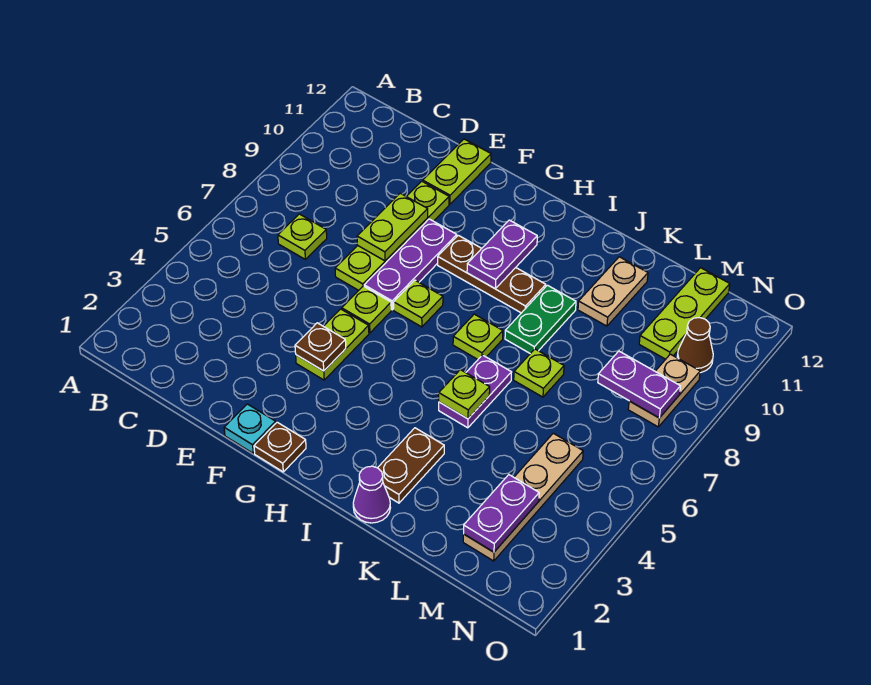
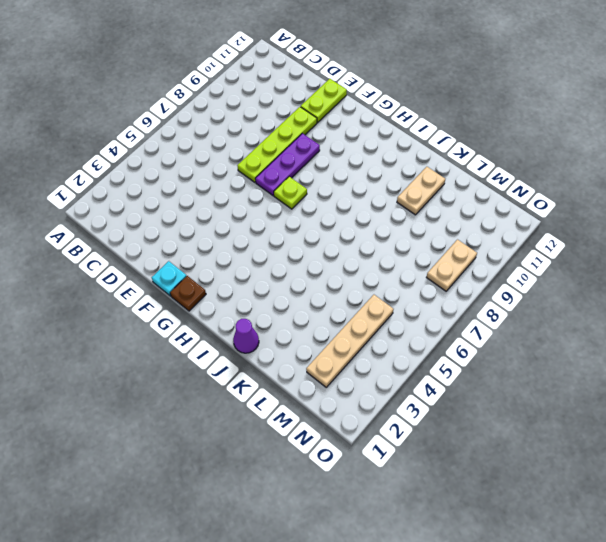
none -> lime 1x1 plate [278,214,327,259]
none -> lime 1x2 plate [296,309,369,380]
none -> lime 1x1 plate [342,286,391,333]

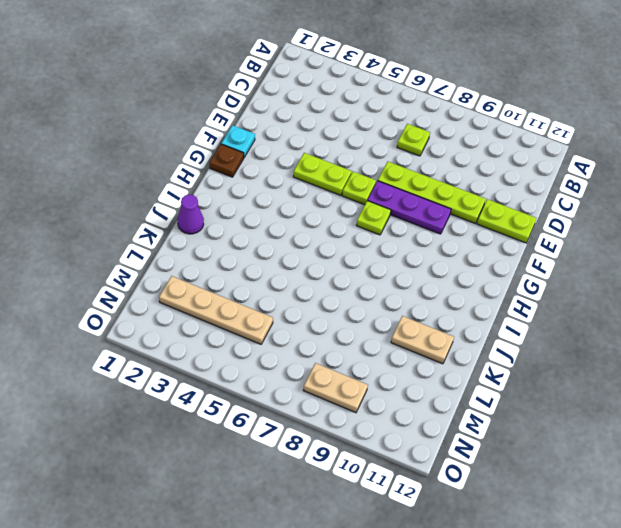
none -> brown 1x3 plate [438,235,546,313]
none -> lime 1x1 plate [453,314,503,359]
none -> brown 1x2 plate [378,428,444,503]

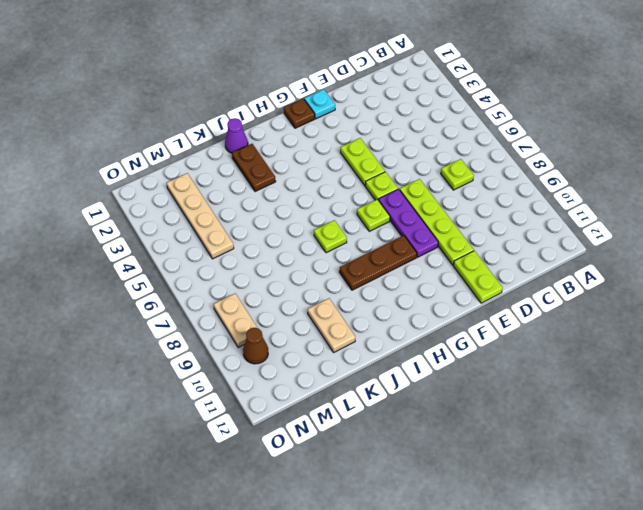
none -> purple 1x2 plate [439,355,512,428]
none -> green 1x2 plate [505,285,576,354]
none -> lime 1x1 plate [514,349,564,397]

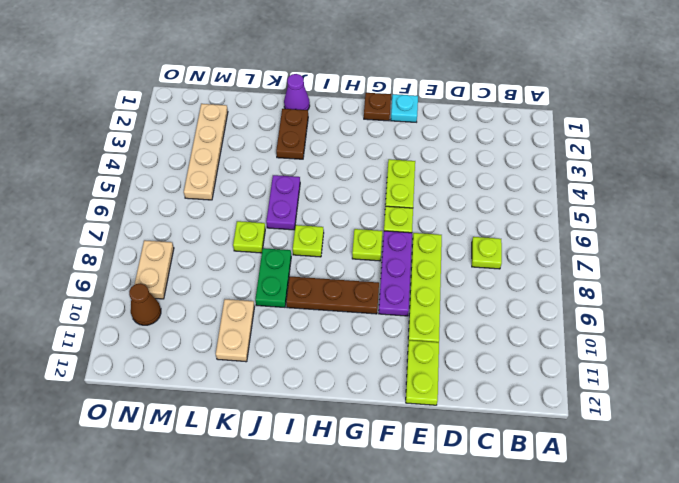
none -> lime 1x3 plate [639,268,730,359]
none -> lime 1x2 plate [357,193,428,261]
none -> brown 1x1 plate [295,323,346,371]

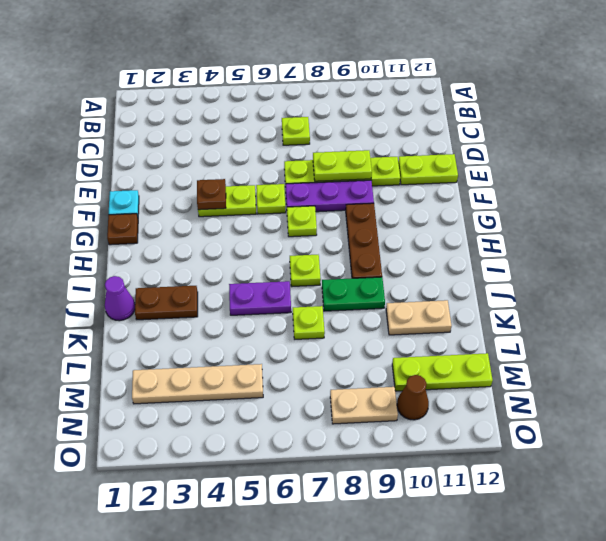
none -> purple 1x2 plate [467,220,537,289]
none -> lime 1x1 plate [439,370,490,419]
none -> purple 1x2 plate [464,475,539,552]

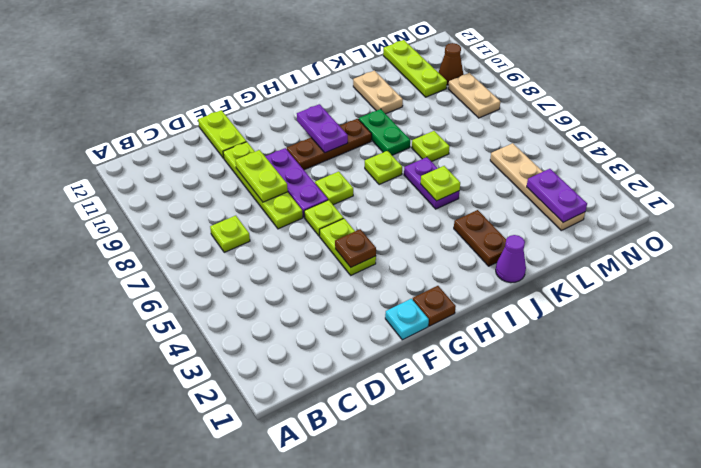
none -> purple 1x2 plate [598,351,680,418]

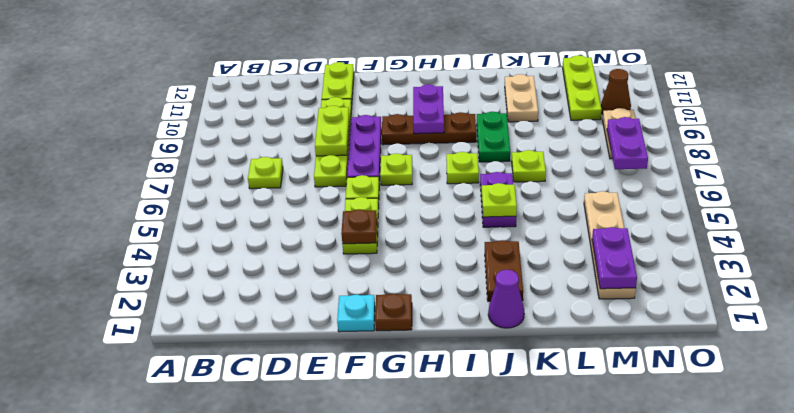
purple 1x2 plate [607,117,648,169] -> purple 1x2 plate turned to [598,351,680,418]

